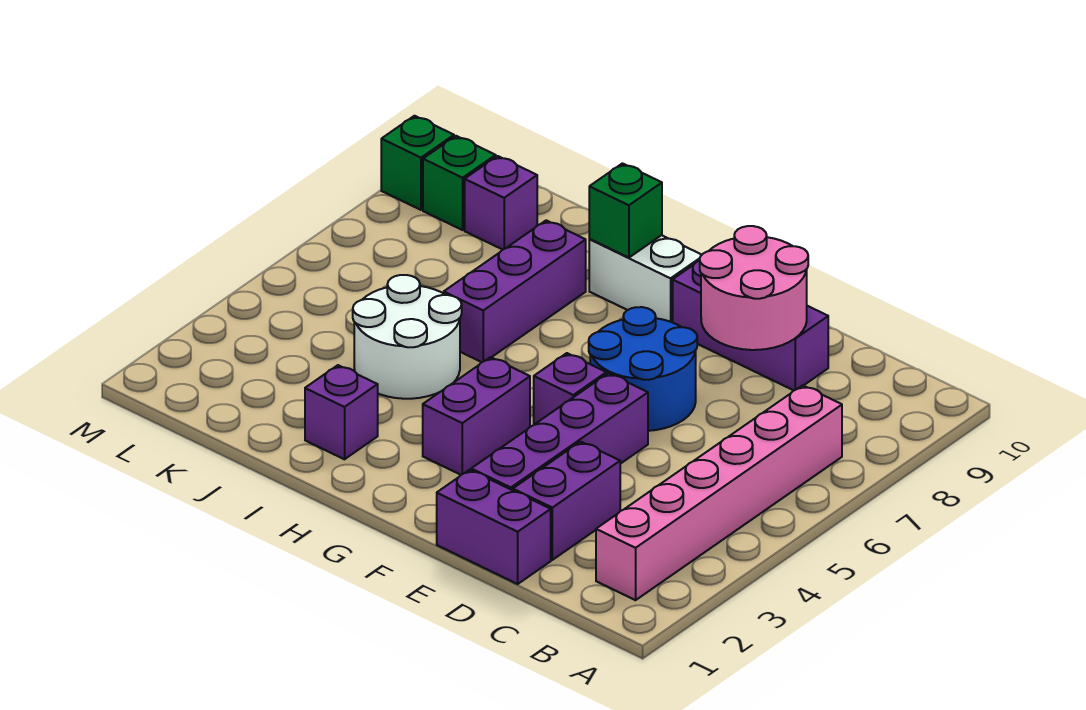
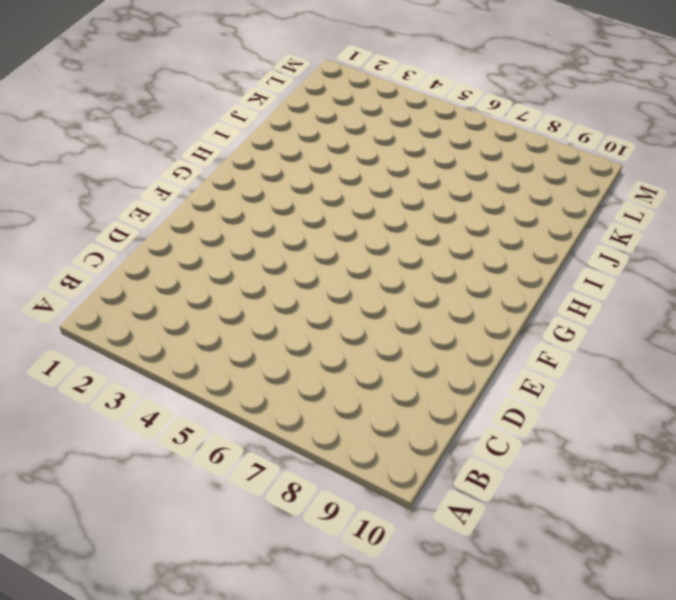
none -> pink 1x6 brick [596,385,842,600]
none -> purple 1x2 brick [437,470,551,584]
none -> purple 1x2 brick [513,442,620,560]

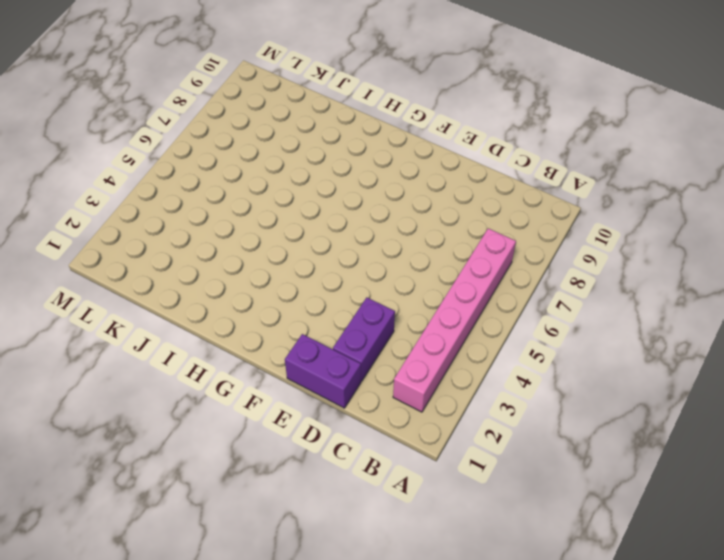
none -> purple 1x3 brick [673,261,828,390]
none -> purple 1x4 brick [471,373,648,490]
none -> blue 2x2 round brick [589,307,697,431]

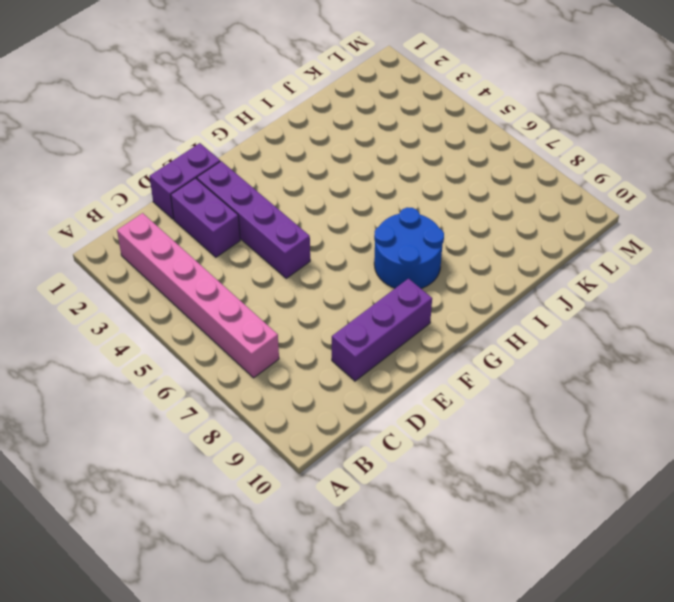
blue 2x2 round brick [374,207,444,288] -> blue 2x2 round brick moved to [589,307,697,431]
none -> purple 1x1 brick [534,353,606,424]
none -> purple 1x2 brick [423,357,530,475]
none -> white 1x2 brick [589,235,701,322]

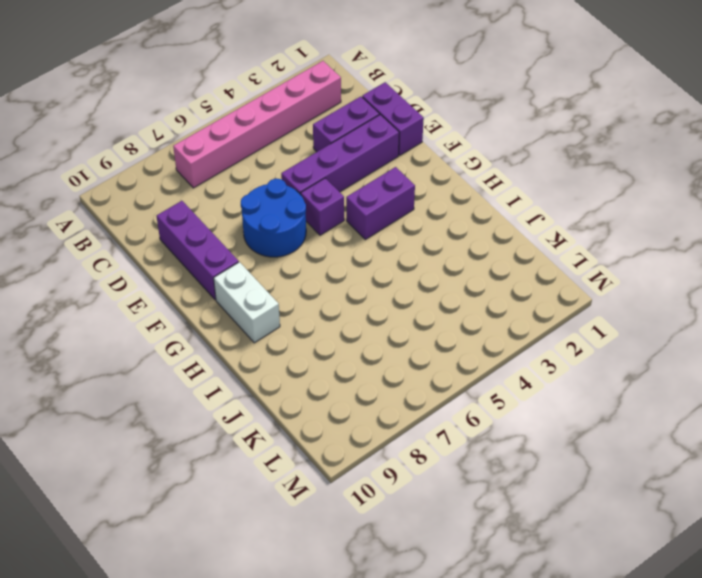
none -> purple 1x1 brick [305,365,378,459]
none -> white 2x2 round brick [353,275,462,399]
none -> purple 1x3 brick [444,220,586,362]

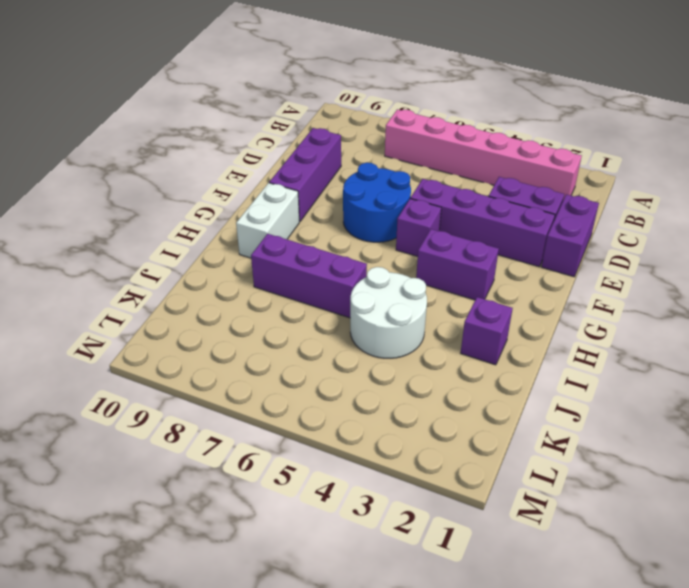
none -> purple 1x1 brick [465,156,537,250]
none -> green 1x1 brick [423,136,496,230]
none -> green 1x1 brick [381,116,454,210]

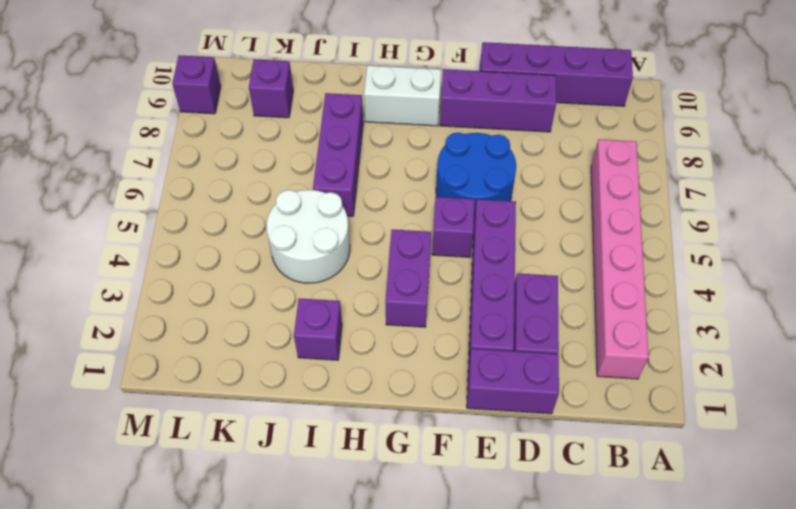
purple 1x4 brick [479,42,633,106] -> none
purple 1x1 brick [172,55,221,114] -> green 1x1 brick [381,116,454,210]
none -> green 1x1 brick [423,136,496,230]
none -> pink 2x2 round brick [700,226,808,350]
none -> green 1x1 brick [589,163,662,258]

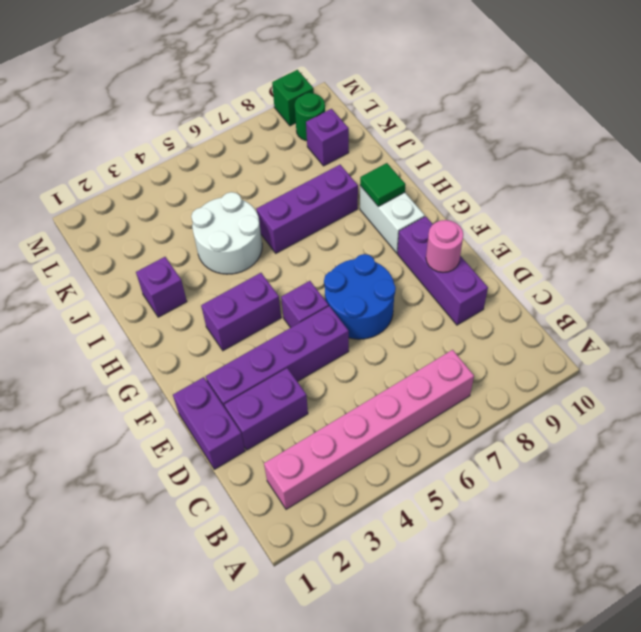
pink 1x1 round brick [426,220,463,272] -> pink 2x2 round brick [700,226,808,350]
green 1x1 tile [360,163,406,206] -> green 1x1 brick [589,163,662,258]
green 1x1 round brick [295,93,325,141] -> green 1x1 brick [423,136,496,230]

